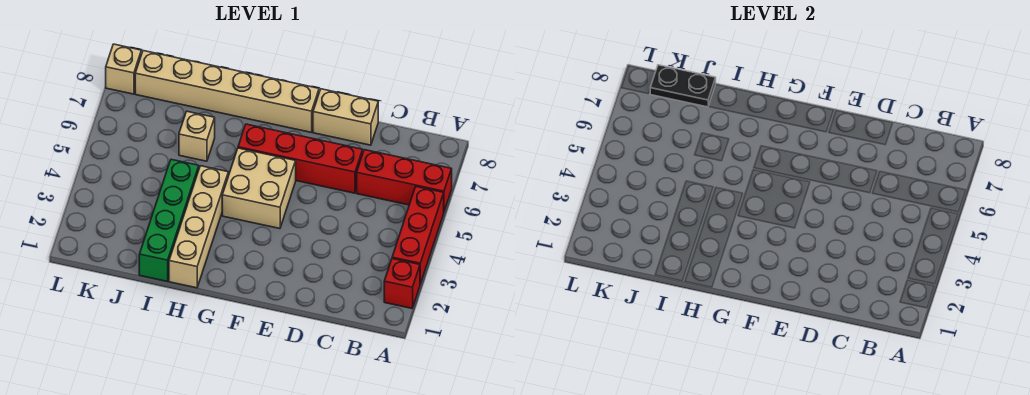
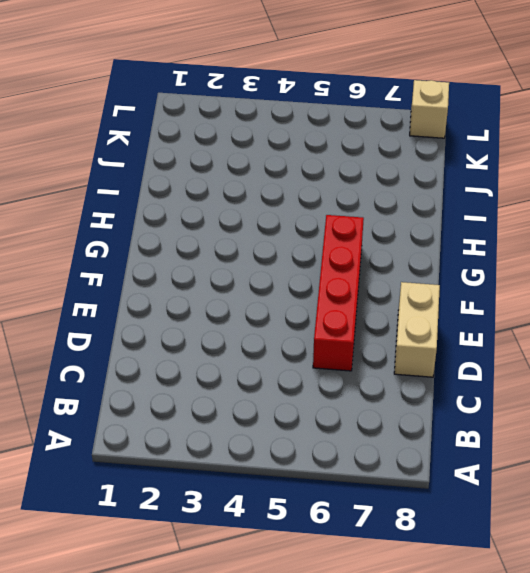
none -> red 1x1 brick [384,259,420,308]
none -> red 1x3 brick [392,187,444,284]
none -> red 1x3 brick [357,150,452,211]

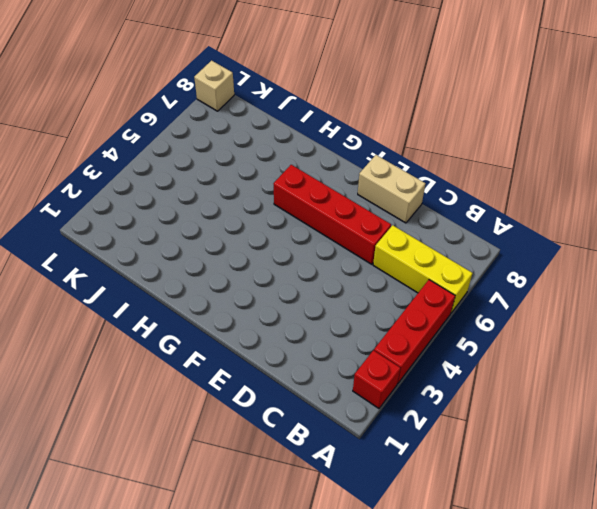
yellow 1x3 brick [373,225,472,313] -> red 1x3 brick [357,150,452,211]
none -> tan 2x2 brick [222,148,296,229]
none -> tan 1x6 brick [135,51,319,132]
none -> tan 1x4 brick [169,166,228,288]

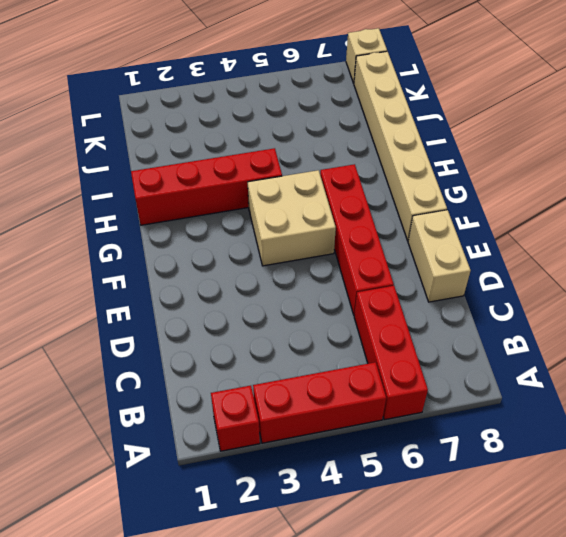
red 1x4 brick [131,148,282,225] -> tan 1x4 brick [169,166,228,288]
none -> green 1x4 brick [139,159,199,281]
none -> tan 1x1 brick [179,111,215,161]
none -> black 1x2 plate [650,65,716,107]

